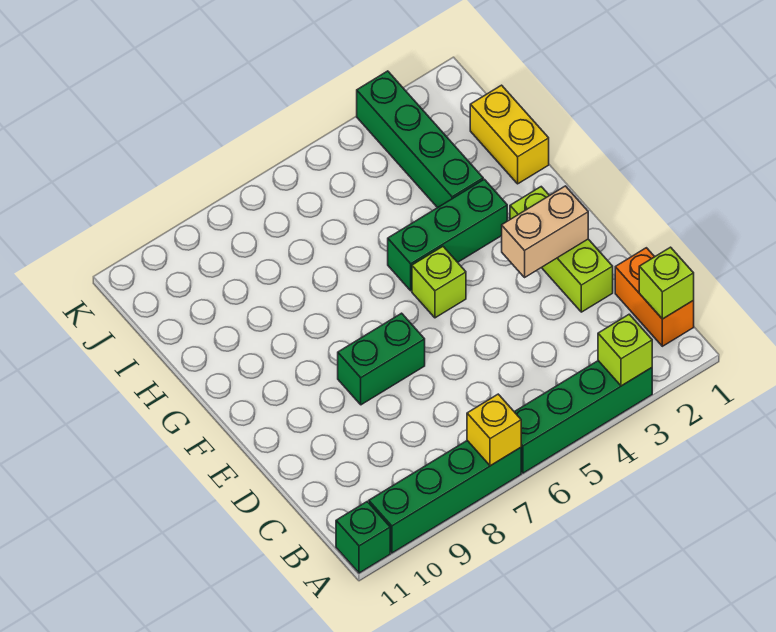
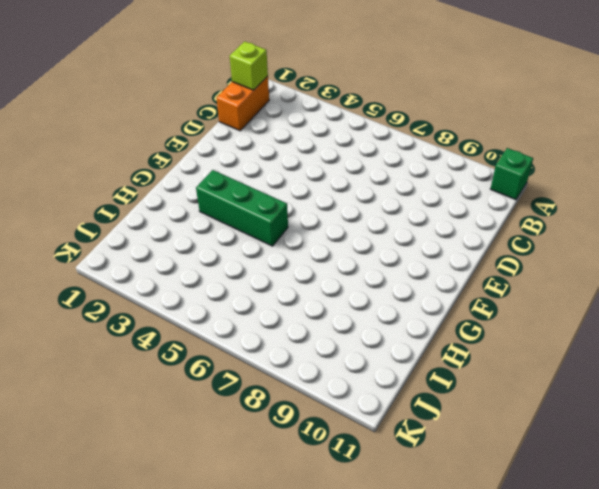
none -> green 1x4 brick [515,361,652,473]
none -> green 1x4 brick [369,441,521,553]
none -> lime 1x3 brick [510,187,613,312]

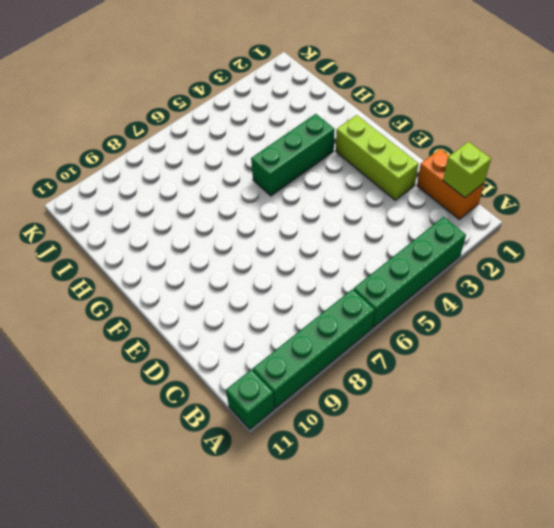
none -> green 1x2 brick [338,313,425,405]
none -> lime 1x1 brick [412,247,466,318]
none -> yellow 1x2 brick [470,85,549,184]

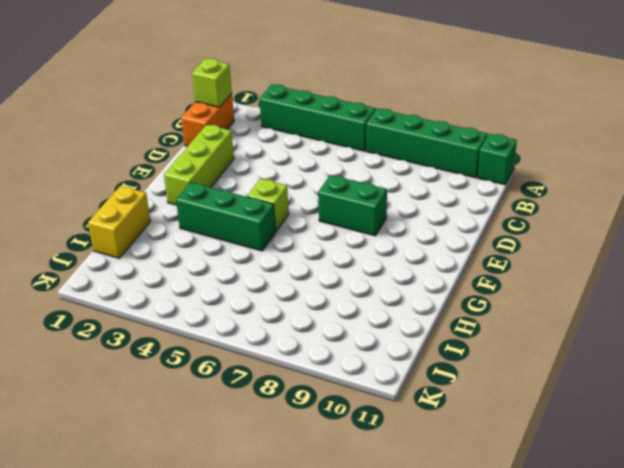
none -> green 1x4 brick [357,71,483,208]
none -> lime 1x1 brick [598,314,652,386]
none -> yellow 1x1 brick [467,394,521,466]

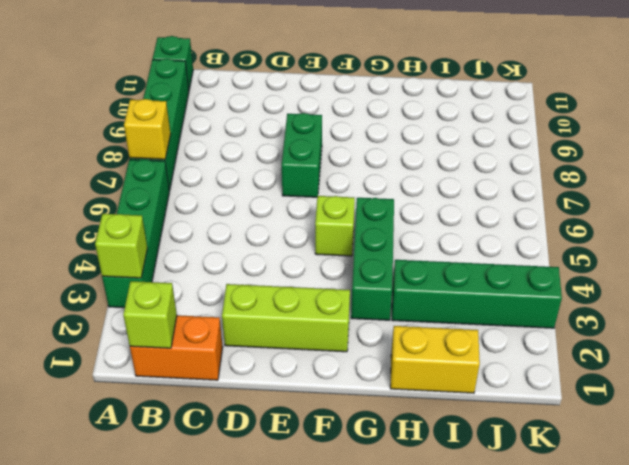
none -> tan 1x2 brick [502,186,588,277]

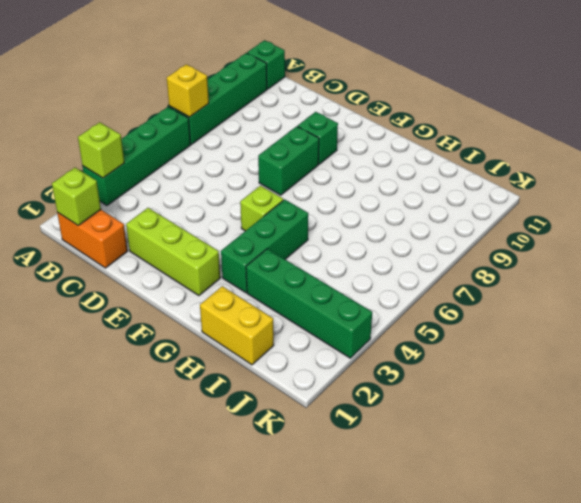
green 1x1 brick [298,112,338,164] -> none
none -> tan 1x2 brick [502,186,588,277]

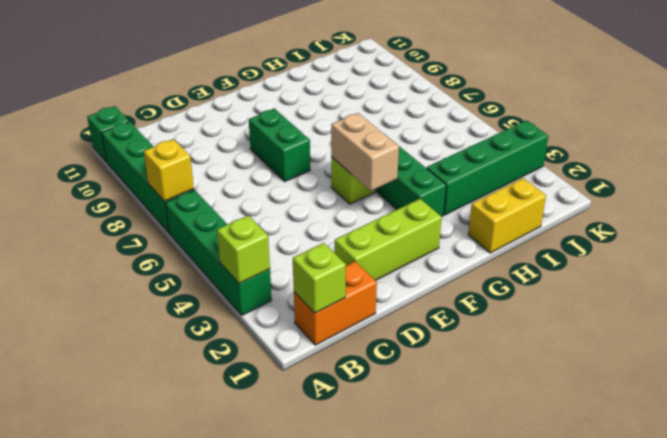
tan 1x2 brick [331,113,399,191] -> tan 1x2 brick moved to [502,186,588,277]

